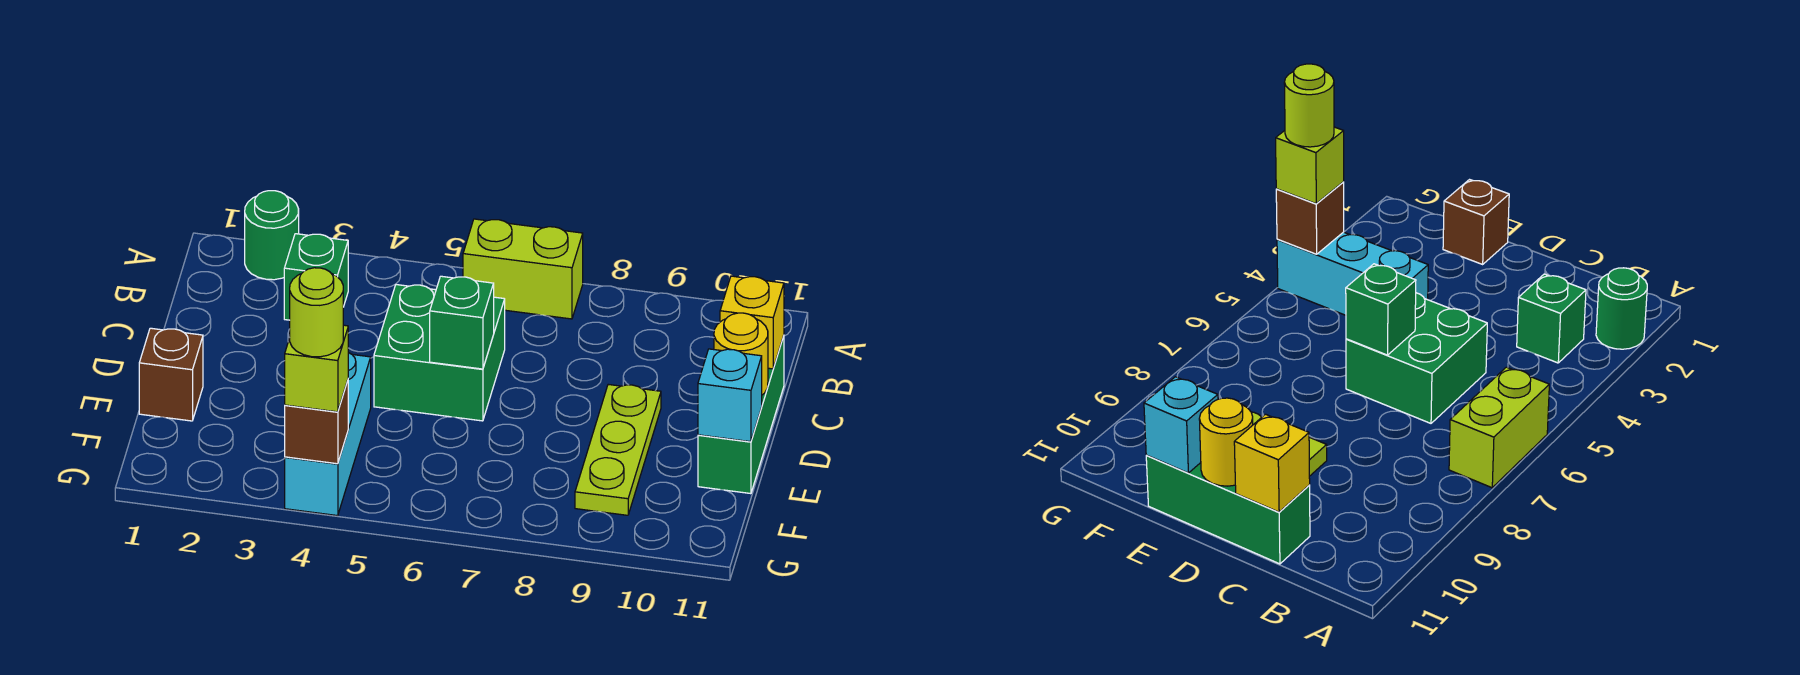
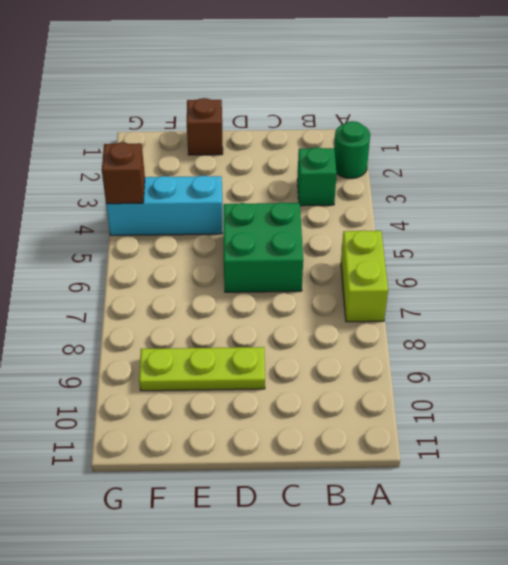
none -> green 1x3 brick [698,336,784,494]
none -> yellow 1x1 brick [720,276,784,369]
none -> green 1x1 brick [430,276,494,369]

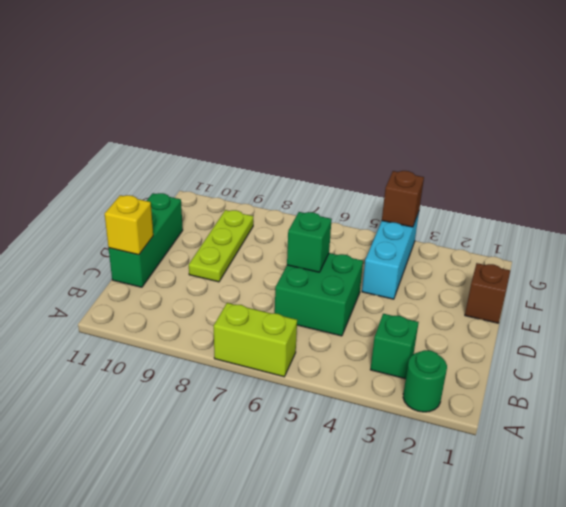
none -> yellow 1x1 round brick [714,313,768,395]
none -> cyan 1x1 brick [698,349,762,442]
none -> lime 1x1 brick [285,325,348,412]

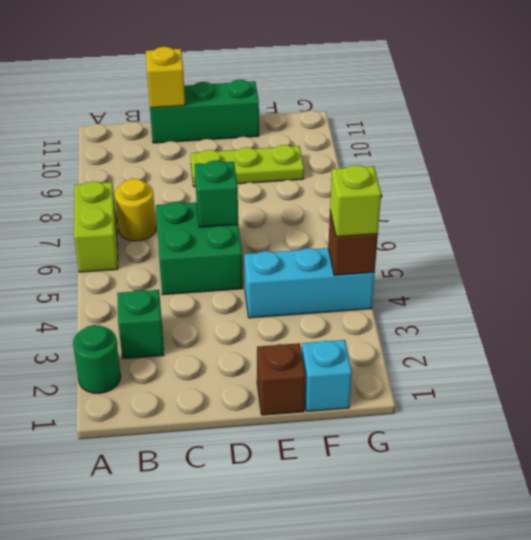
yellow 1x1 round brick [115,179,156,241] -> yellow 1x1 round brick moved to [714,313,768,395]
cyan 1x1 brick [302,340,352,411] -> cyan 1x1 brick moved to [698,349,762,442]
none -> lime 1x1 round brick [290,268,343,357]

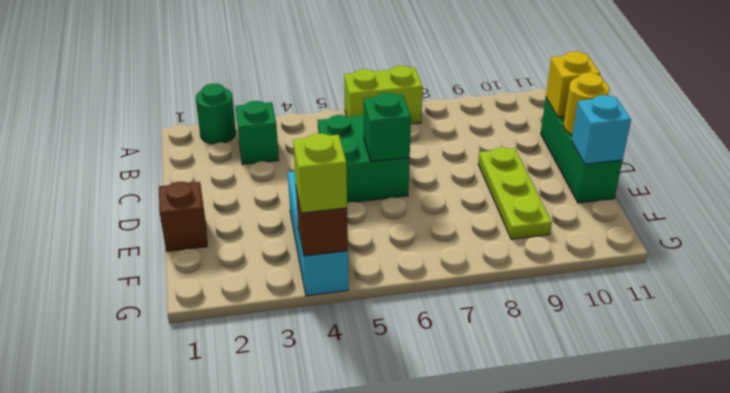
none -> lime 1x1 round brick [290,268,343,357]

